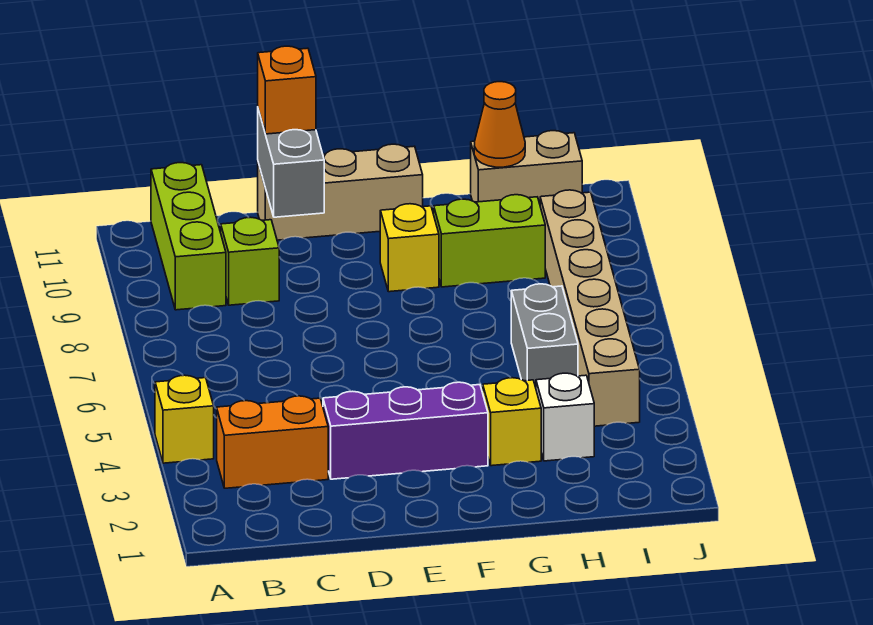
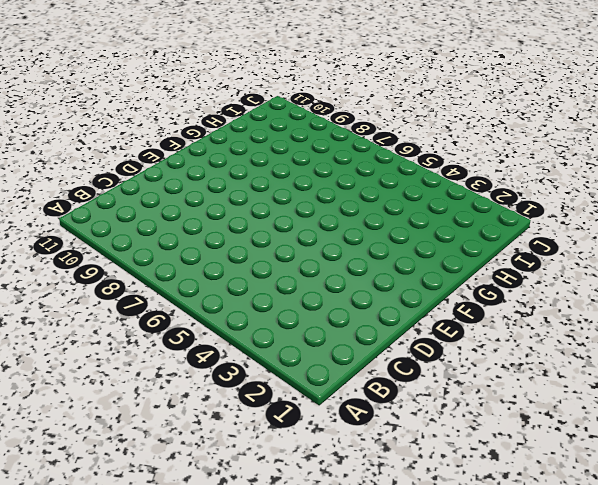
none -> yellow 1x1 brick [155,375,214,463]
none -> orange 1x2 brick [217,396,328,488]
none -> lime 1x3 brick [151,163,226,310]

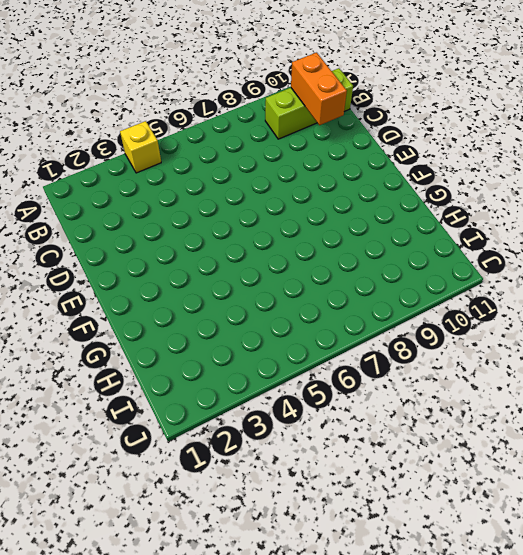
orange 1x2 brick [291,53,347,125] -> orange 1x2 brick moved to [217,396,328,488]
none -> lime 1x1 brick [221,217,279,305]
none -> purple 1x3 brick [323,382,488,479]
none -> tan 1x3 brick [258,144,423,240]

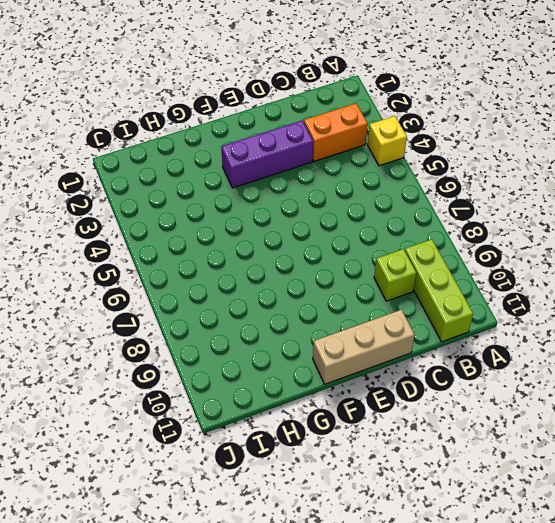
none -> yellow 1x1 brick [380,204,439,292]
none -> yellow 1x1 brick [483,378,541,466]
none -> lime 1x2 brick [434,195,545,287]

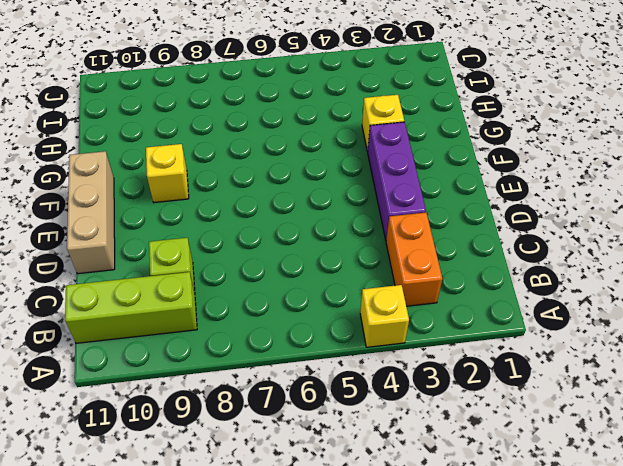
none -> lime 1x2 brick [434,195,545,287]
none -> white 1x1 brick [536,373,594,461]
none -> grey 1x2 brick [511,284,578,387]

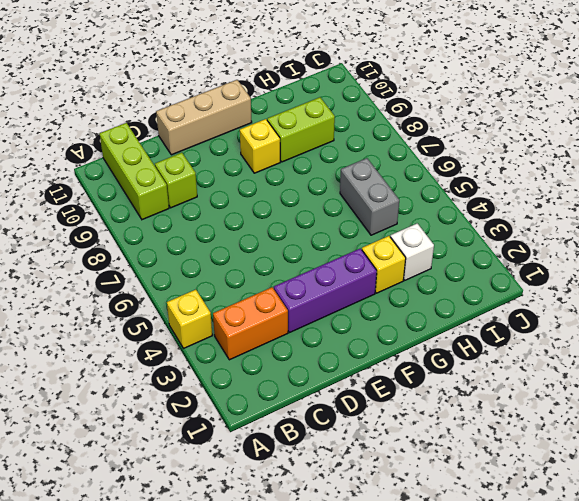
none -> tan 1x2 brick [471,131,582,204]
none -> tan 1x6 brick [540,190,640,426]
none -> grey 1x2 brick [258,109,324,217]

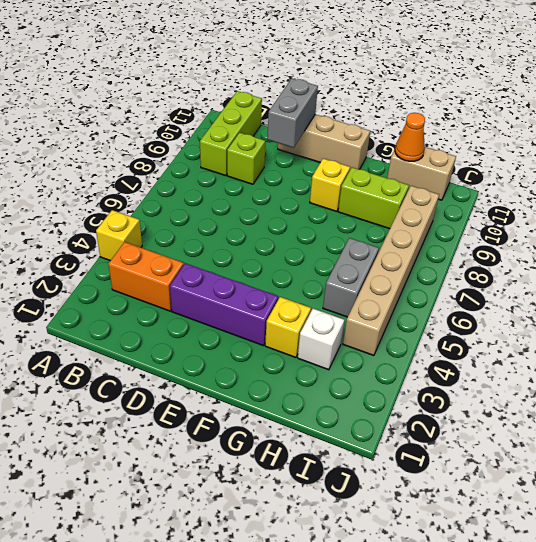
none -> orange 1x1 brick [258,46,316,134]

